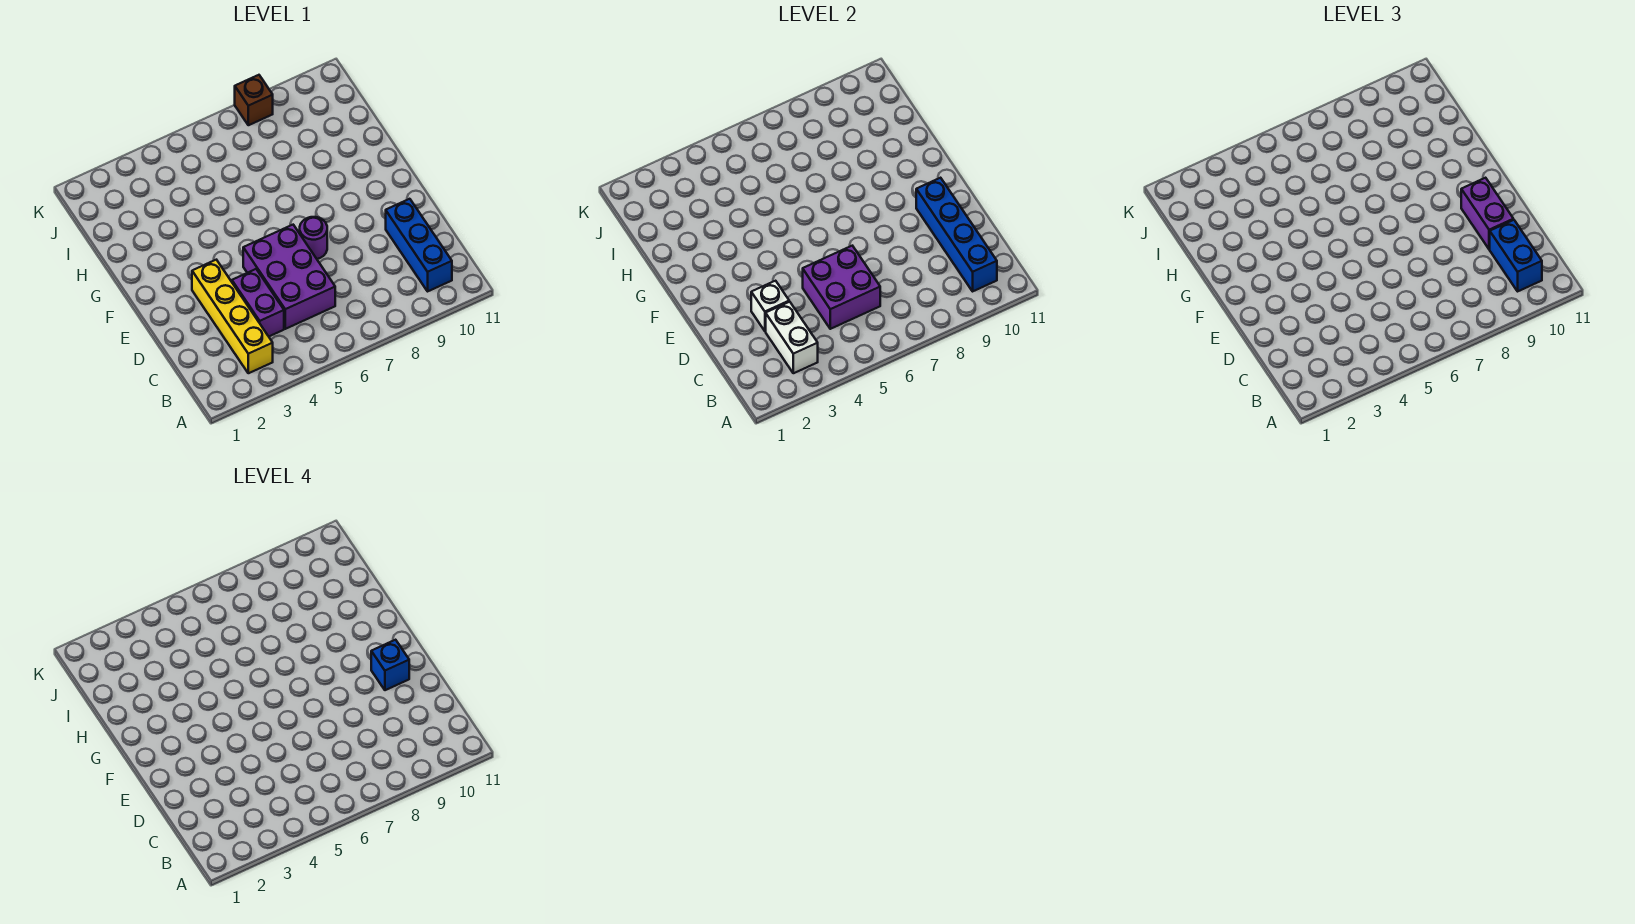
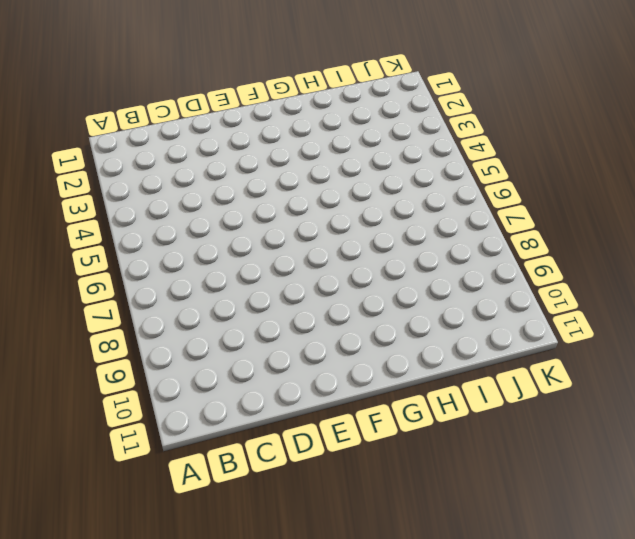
none -> yellow 1x4 brick [192,260,273,373]
none -> blue 1x3 brick [386,199,452,291]
none -> purple 1x2 brick [232,269,284,336]

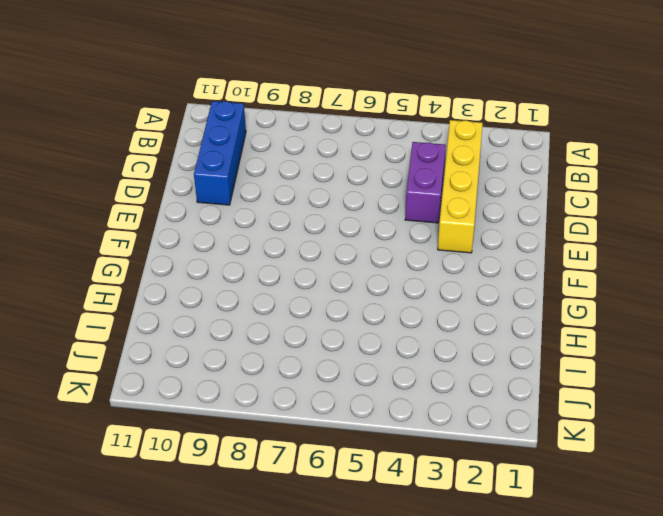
none -> purple 2x3 brick [243,225,335,329]
none -> purple 1x1 round brick [300,217,327,259]
none -> brown 1x1 brick [235,75,273,125]

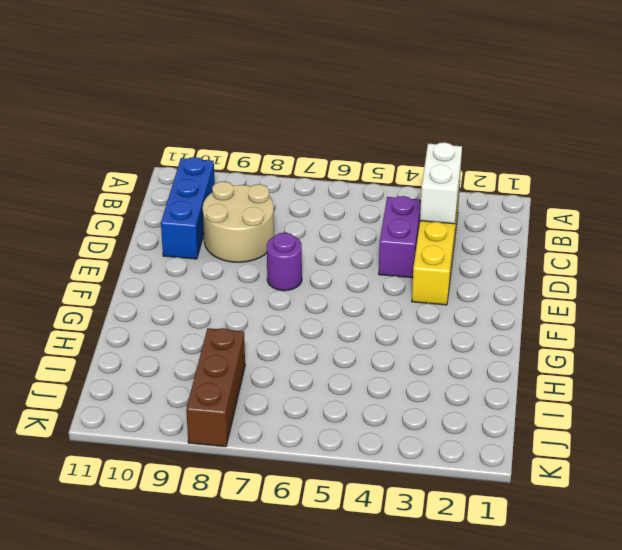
tan 2x2 round brick [203,181,274,262] -> none
brown 1x3 brick [186,328,245,447] -> brown 1x1 brick [235,75,273,125]
none -> purple 2x3 brick [243,225,335,329]
none -> blue 1x4 brick [916,178,997,291]
none -> purple 2x2 brick [803,246,880,329]

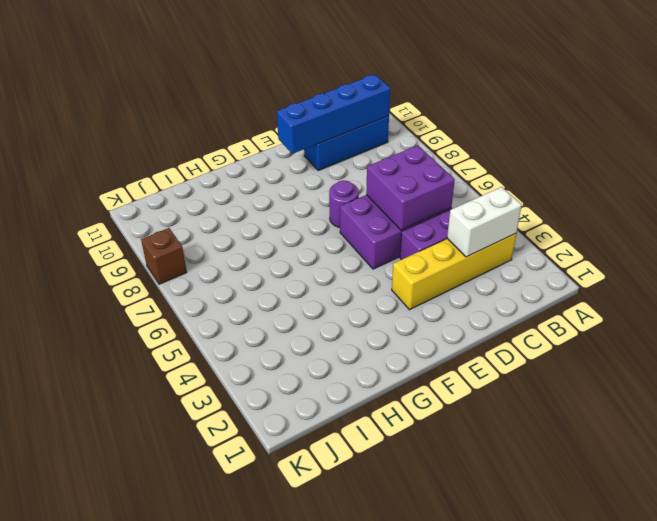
none -> white 1x1 brick [751,281,789,331]
none -> blue 1x2 brick [1490,220,1542,291]
none -> purple 1x2 brick [1461,178,1513,249]

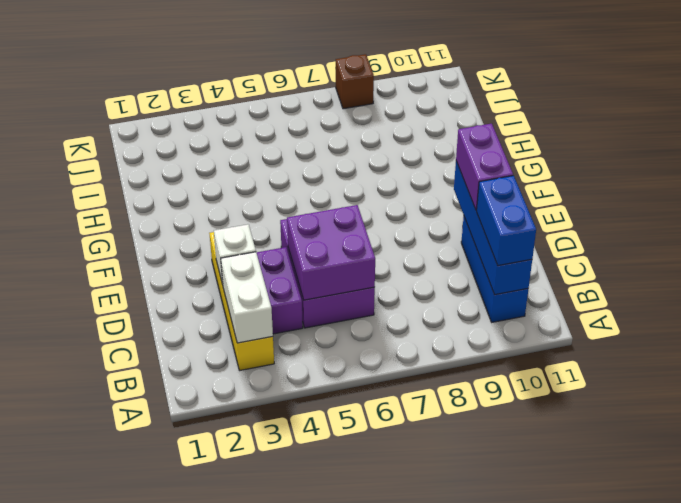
none -> purple 1x1 round brick [300,217,327,259]
none -> blue 1x1 brick [371,640,409,690]

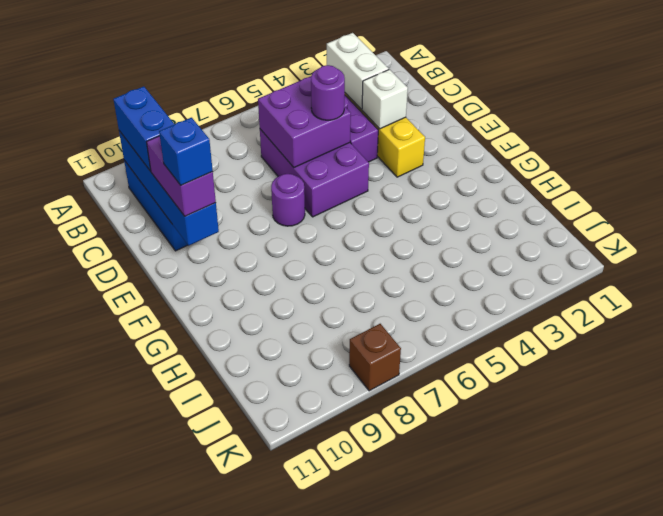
purple 1x1 round brick [311,65,345,120] -> none

